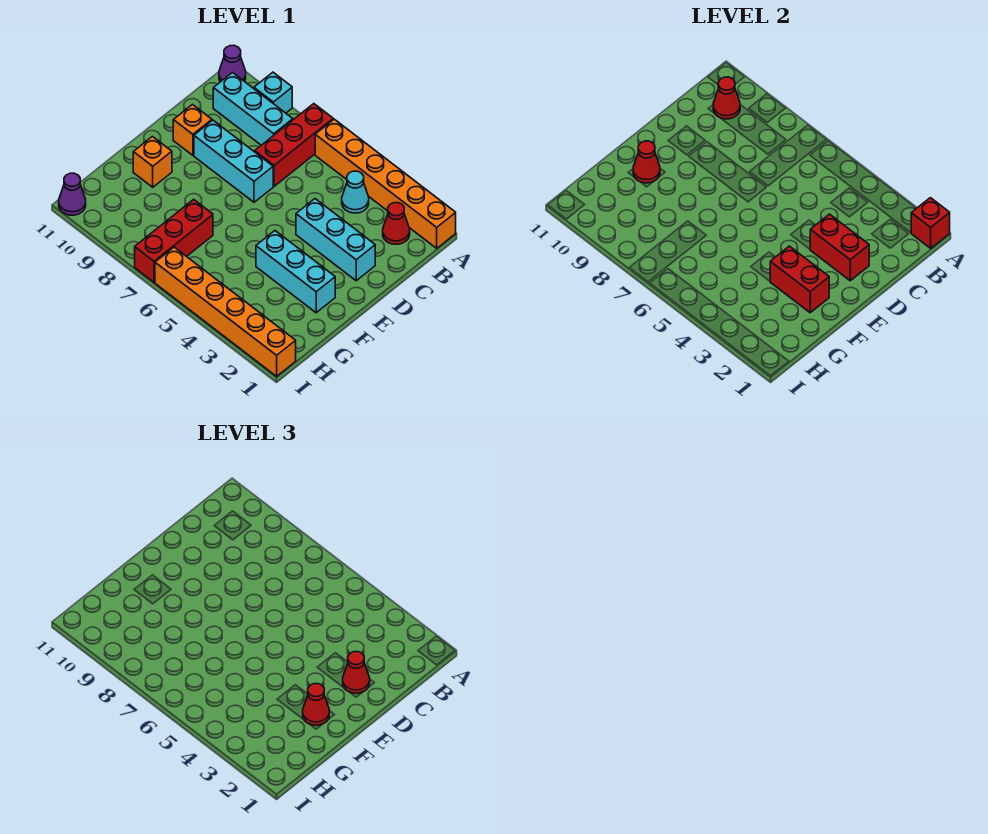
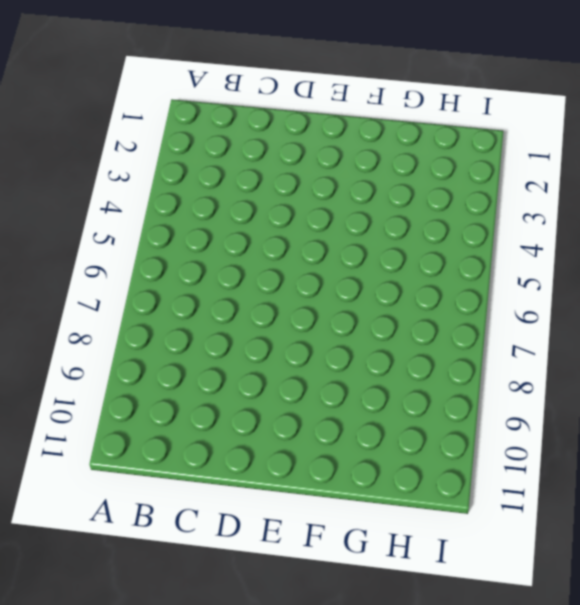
none -> orange 1x6 brick [315,119,456,248]
none -> red 1x3 brick [255,104,333,186]
none -> cyan 1x1 brick [254,72,292,113]

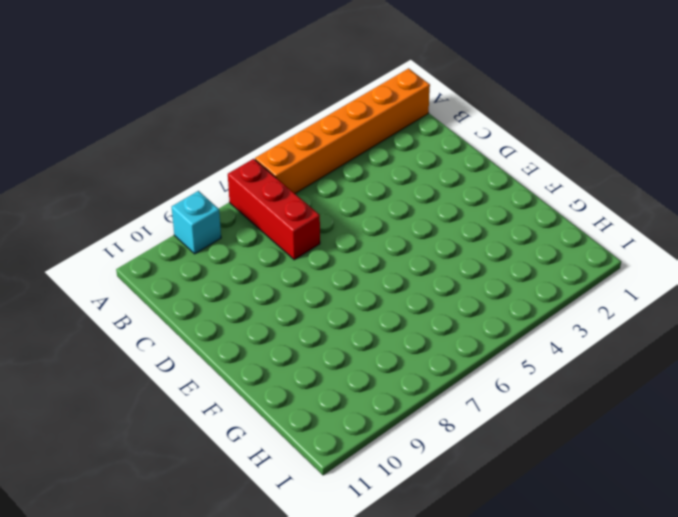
none -> purple 1x1 cone [219,45,246,82]
none -> red 1x1 cone [383,203,410,244]
none -> cyan 1x1 cone [342,171,369,213]

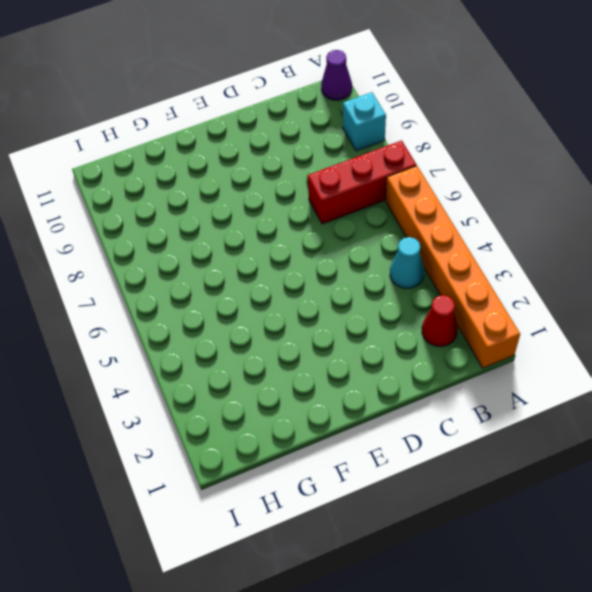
none -> cyan 1x3 brick [213,73,293,145]
none -> cyan 1x3 brick [296,199,375,281]
none -> cyan 1x3 brick [194,120,273,202]

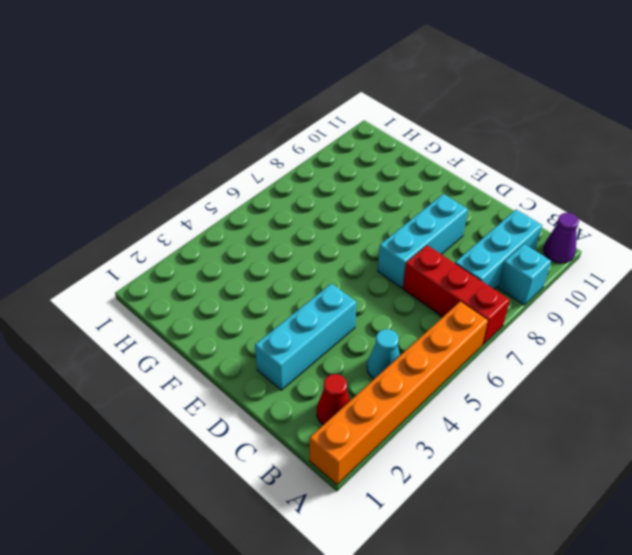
none -> orange 1x1 brick [173,105,212,155]
none -> cyan 1x3 brick [256,231,335,313]
none -> orange 1x1 brick [133,137,172,187]

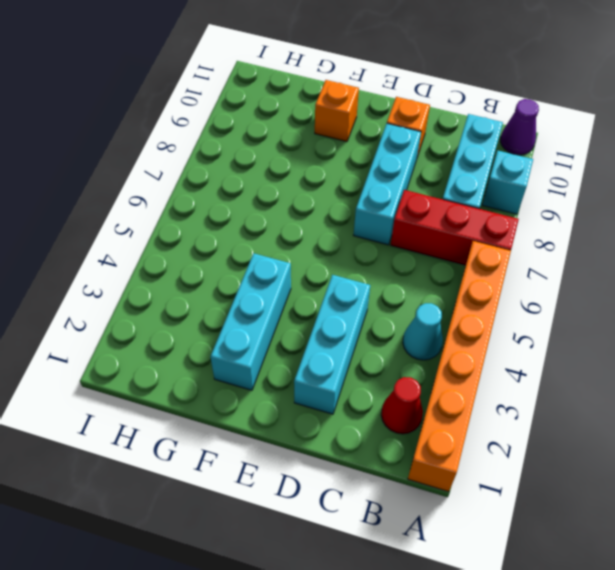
none -> red 1x3 brick [135,199,213,282]
none -> orange 1x6 brick [155,247,296,376]
none -> purple 1x1 cone [59,173,86,215]

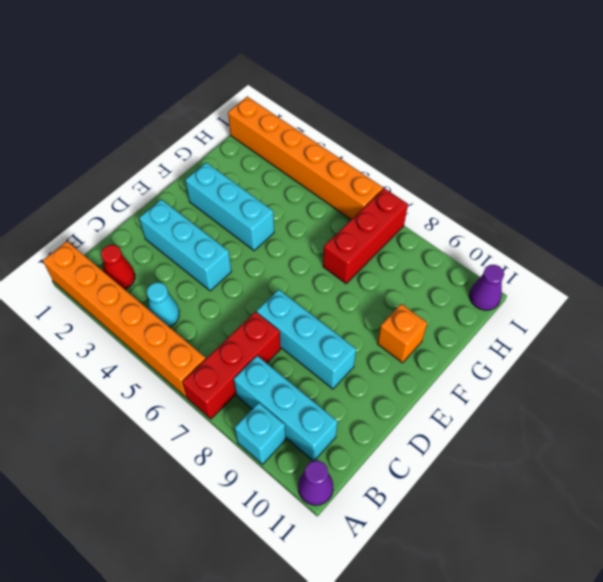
none -> orange 1x1 brick [173,105,212,155]
none -> red 1x1 brick [911,198,950,248]
none -> red 1x1 cone [713,77,740,119]

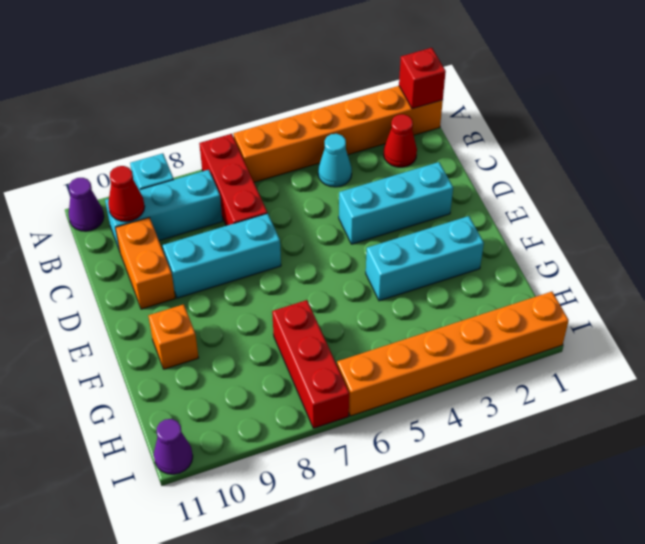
orange 1x2 brick [115,217,175,309] -> orange 1x1 brick [173,105,212,155]
none -> red 1x2 brick [810,214,869,281]
none -> red 1x2 brick [770,246,829,313]
none -> red 1x1 cone [633,141,660,183]

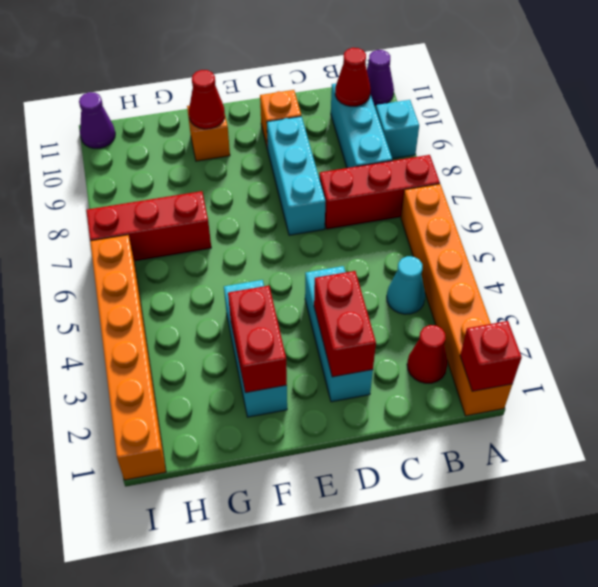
none -> red 1x1 cone [343,652,370,693]
none -> red 1x1 cone [303,683,329,725]

